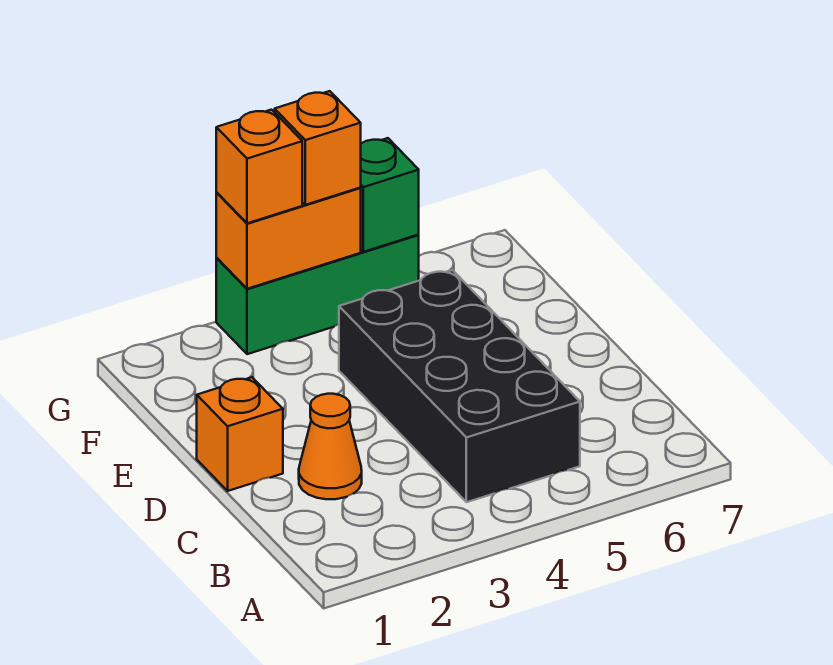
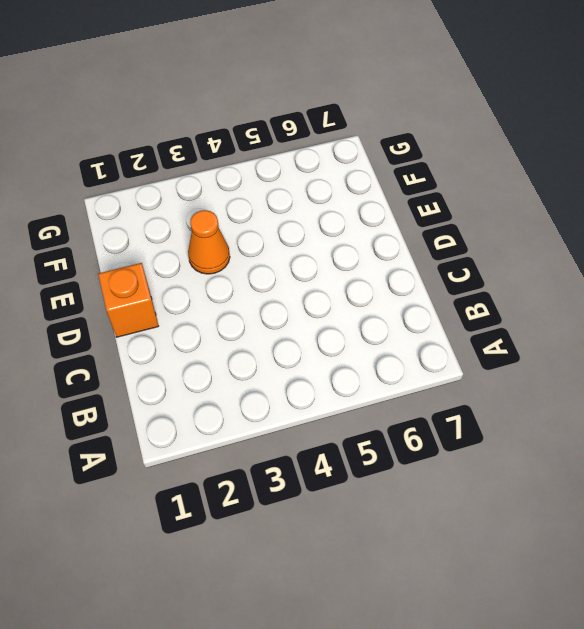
orange 1x1 cone [188,210,230,274] -> orange 1x1 cone moved to [299,394,362,499]
none -> black 2x4 brick [339,270,580,502]
none -> green 1x3 brick [216,235,419,354]

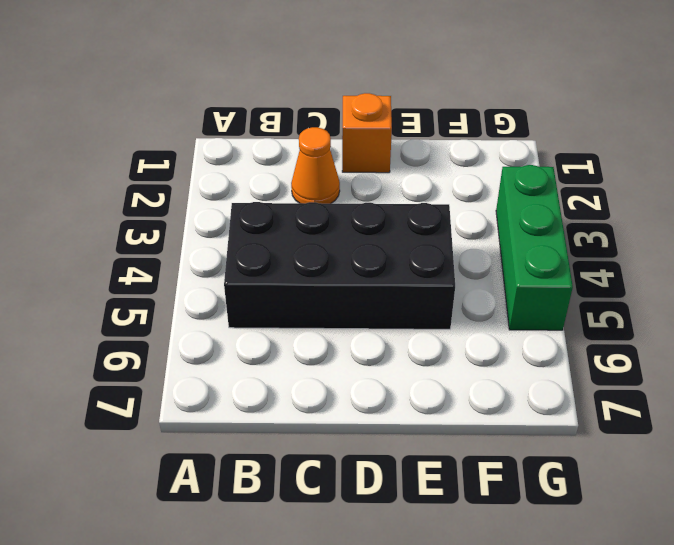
none -> orange 1x2 brick [216,188,361,289]
none -> green 1x1 brick [360,138,419,252]

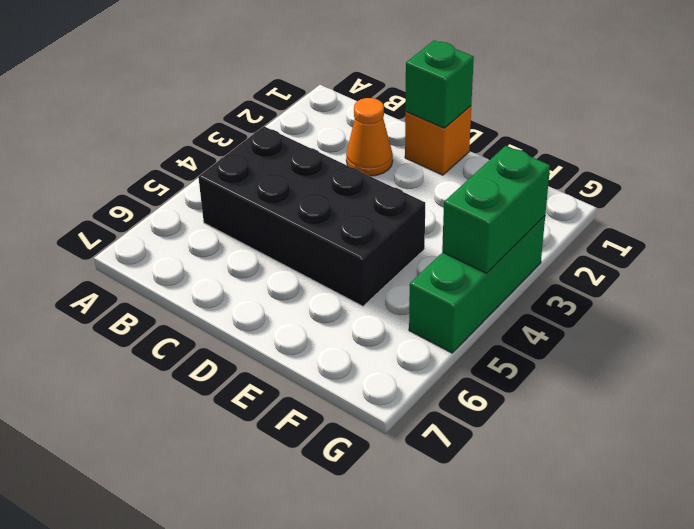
green 1x1 brick [405,40,474,128] -> green 1x1 brick moved to [360,138,419,252]
green 1x2 brick [442,146,550,273] -> orange 1x2 brick [216,188,361,289]
none -> orange 1x1 brick [216,110,302,223]
none -> orange 1x1 brick [275,91,361,205]

